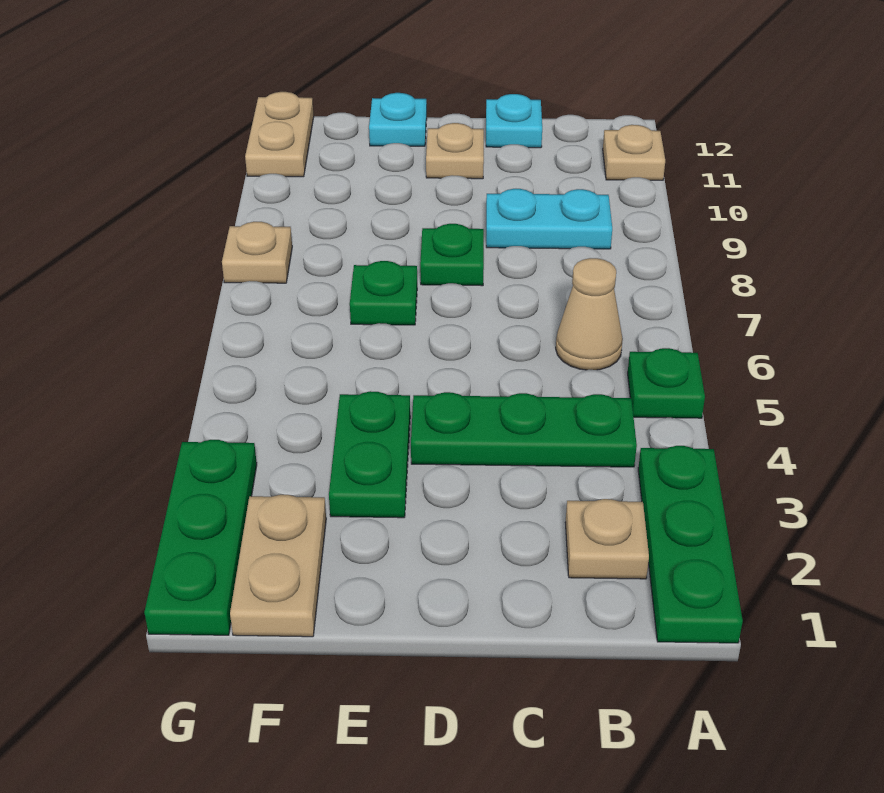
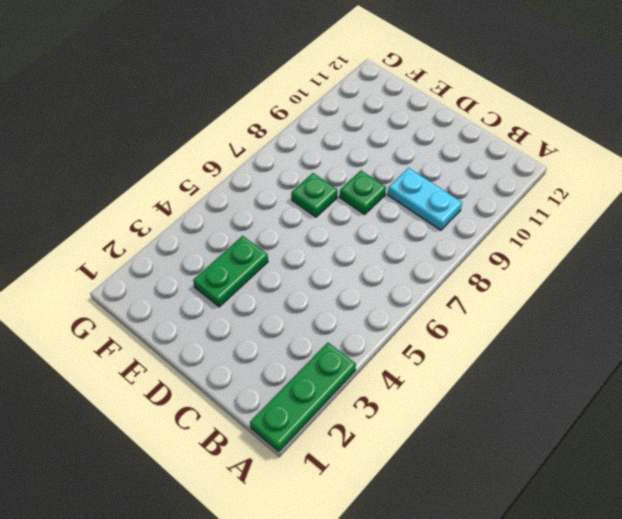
none -> green 1x1 plate [628,348,705,418]
none -> tan 1x1 plate [603,125,665,180]
none -> tan 1x1 plate [565,499,649,579]

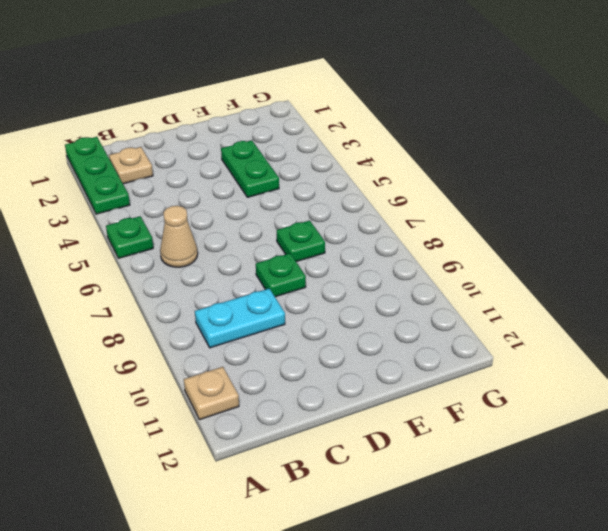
none -> green 1x3 plate [411,392,637,467]
none -> cyan 1x1 plate [486,94,542,148]
none -> tan 1x1 plate [426,123,484,179]

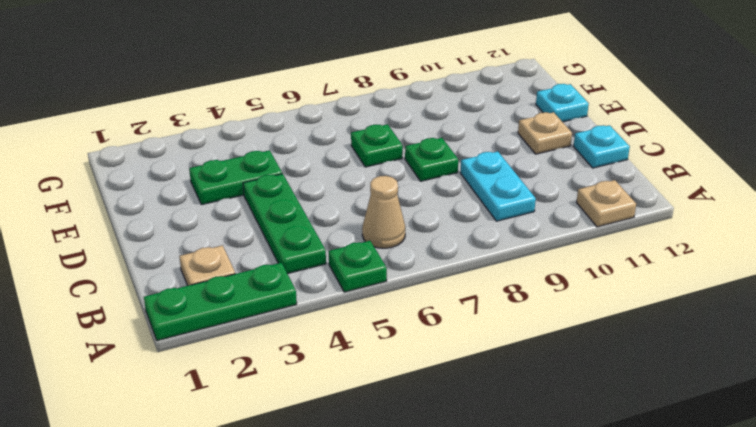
none -> tan 1x2 plate [230,495,326,637]
none -> green 1x3 plate [144,440,257,635]
none -> tan 1x1 plate [222,222,292,283]

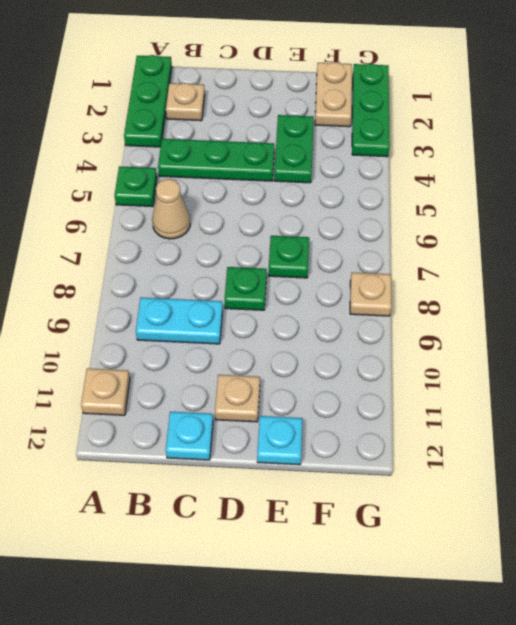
none -> tan 1x2 plate [245,92,314,177]

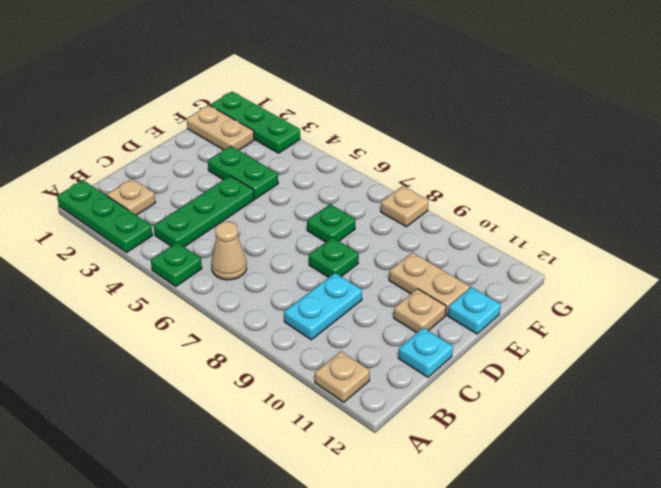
tan 1x2 plate [389,252,470,315] -> tan 1x2 plate moved to [245,92,314,177]

